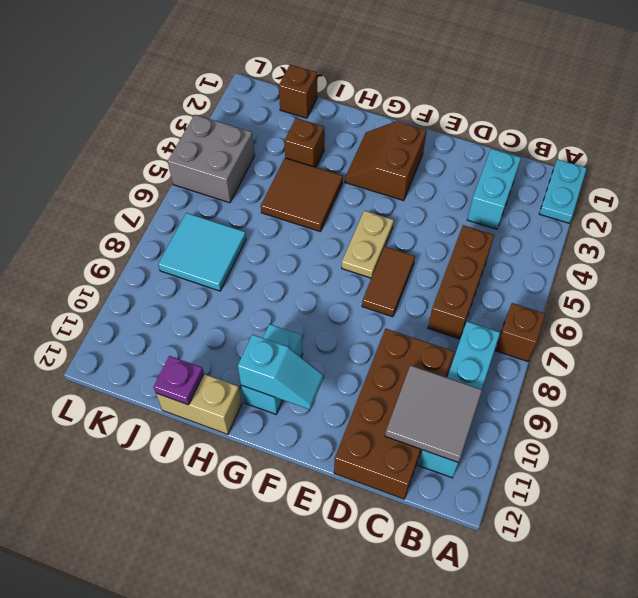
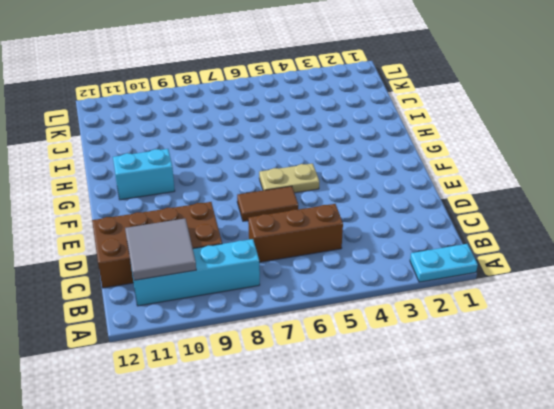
none -> brown 1x1 brick [495,303,545,361]
none -> cyan 1x2 brick [467,149,521,229]
none -> brown 2x2 slope [345,121,427,201]

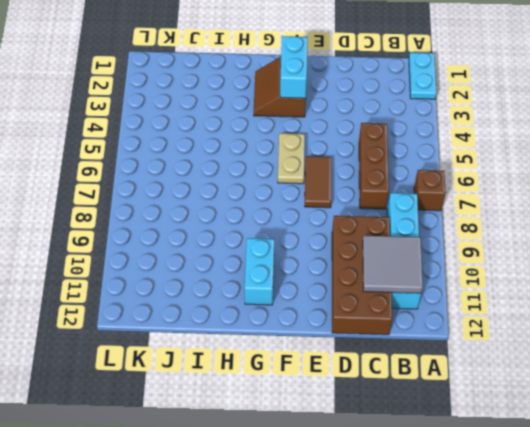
cyan 1x2 brick [280,36,307,98] -> cyan 1x2 brick moved to [467,149,521,229]
none -> brown 2x2 tile [261,158,343,232]
none -> tan 1x2 brick [156,374,242,434]
none -> brown 1x1 brick [284,118,324,167]

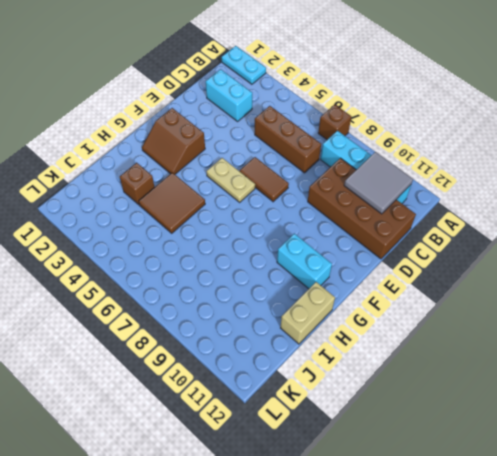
none -> brown 1x1 brick [279,65,317,118]
none -> cyan 2x2 tile [158,213,246,291]
none -> grey 2x2 brick [168,115,255,203]

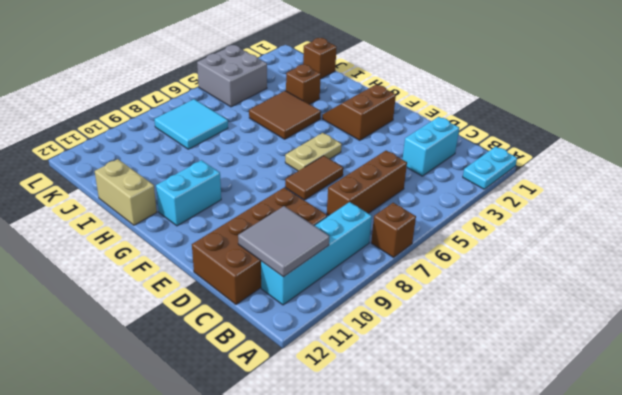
none -> cyan 1x2 slope [238,335,323,410]
none -> purple 1x1 plate [154,356,204,405]

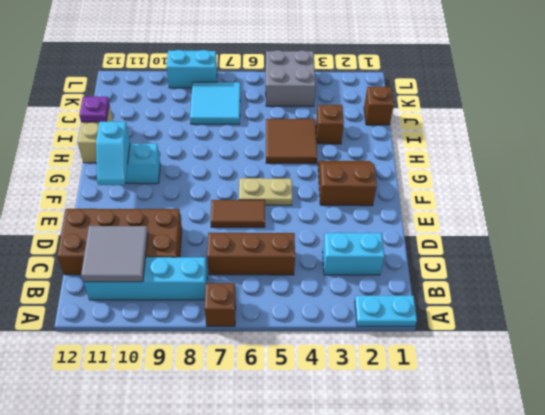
cyan 1x2 brick [166,50,217,88] -> none

